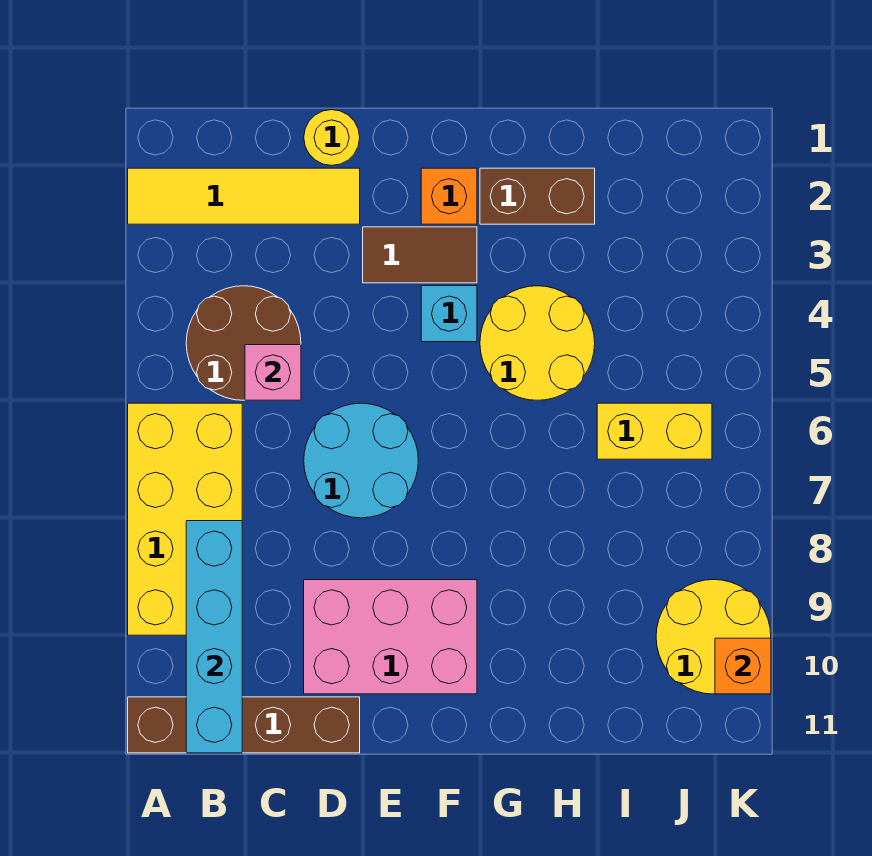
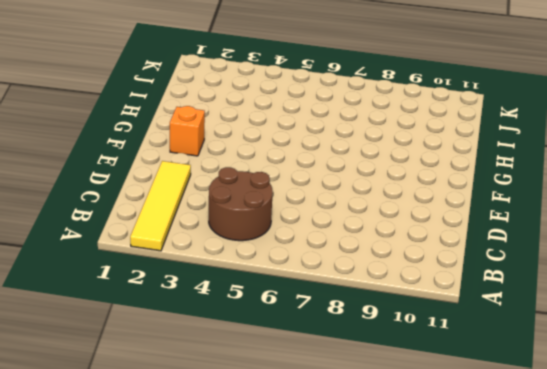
none -> yellow 2x4 brick [128,403,242,635]
none -> brown 1x4 brick [128,697,360,753]
none -> yellow 1x1 round brick [304,110,360,166]

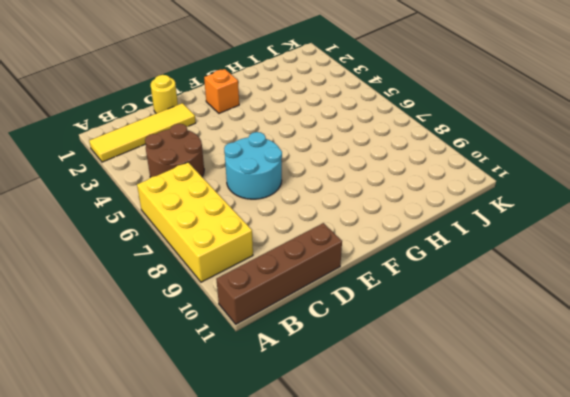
none -> pink 2x3 brick [304,580,477,694]
none -> brown 1x2 tile [363,227,477,283]
none -> cyan 1x1 brick [421,286,477,342]

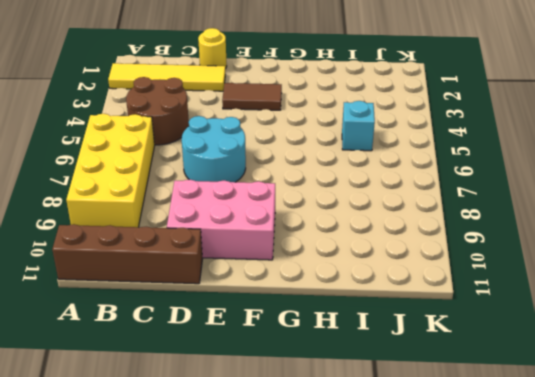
cyan 1x1 brick [342,101,375,151] -> cyan 1x1 brick moved to [421,286,477,342]
none -> orange 1x1 brick [421,168,477,224]
none -> brown 1x2 brick [480,168,595,224]
none -> yellow 2x2 round brick [480,286,595,400]

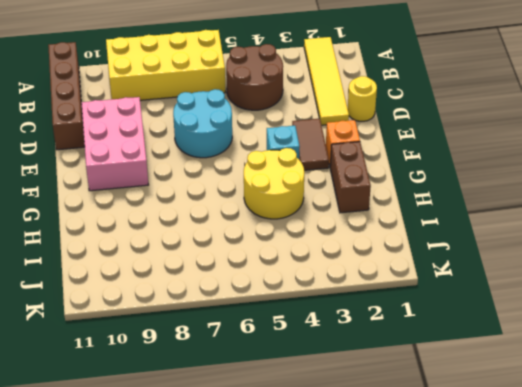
none -> yellow 1x2 brick [597,403,712,459]
none -> yellow 2x2 round brick [656,580,771,694]
none -> cyan 1x4 brick [186,521,242,753]

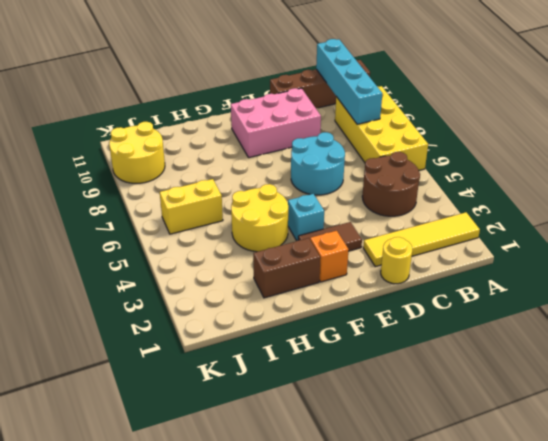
none -> pink 1x1 brick [245,345,301,400]
none -> orange 1x1 brick [715,638,771,694]

